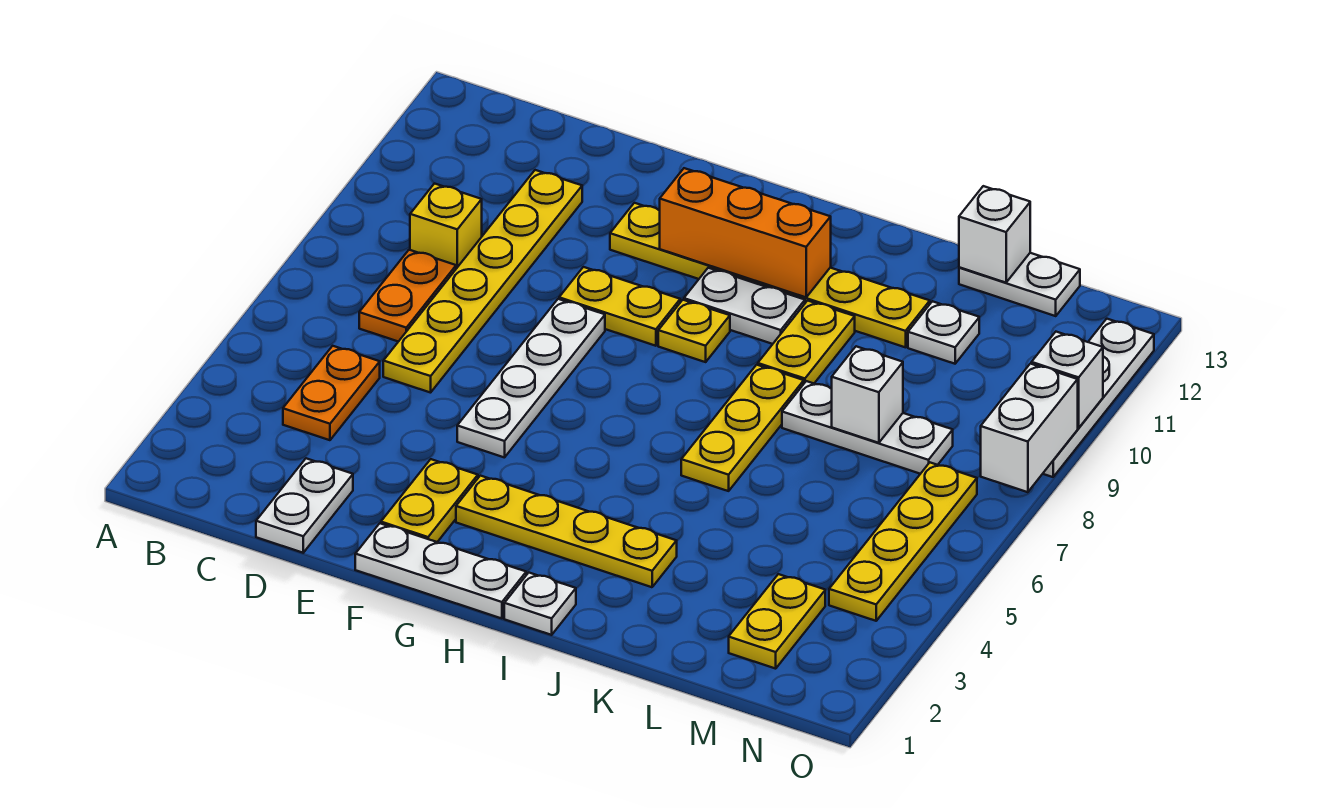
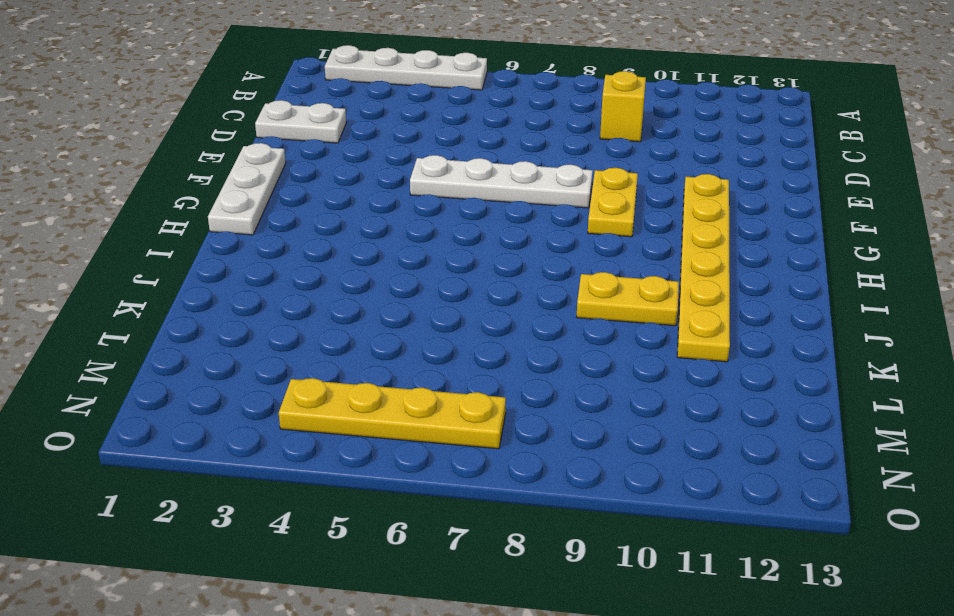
white 1x4 plate [325,45,487,90] -> white 1x4 plate moved to [1043,319,1154,477]
none -> orange 1x2 plate [283,346,380,440]
none -> orange 1x2 plate [359,250,456,342]
none -> yellow 1x6 plate [383,170,582,393]

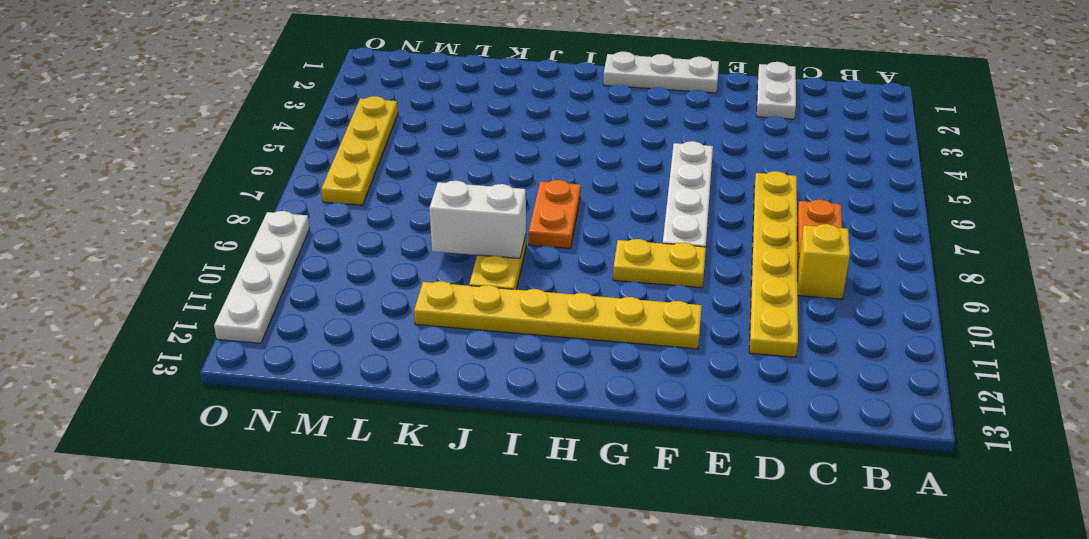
orange 1x2 plate [529,180,581,249] -> orange 1x2 plate moved to [283,346,380,440]
white 1x2 brick [429,181,526,258] -> white 1x2 brick turned to [981,364,1078,492]
none -> yellow 1x2 plate [381,459,478,542]
none -> yellow 1x4 plate [456,476,677,587]
none -> yellow 1x1 plate [658,300,730,362]

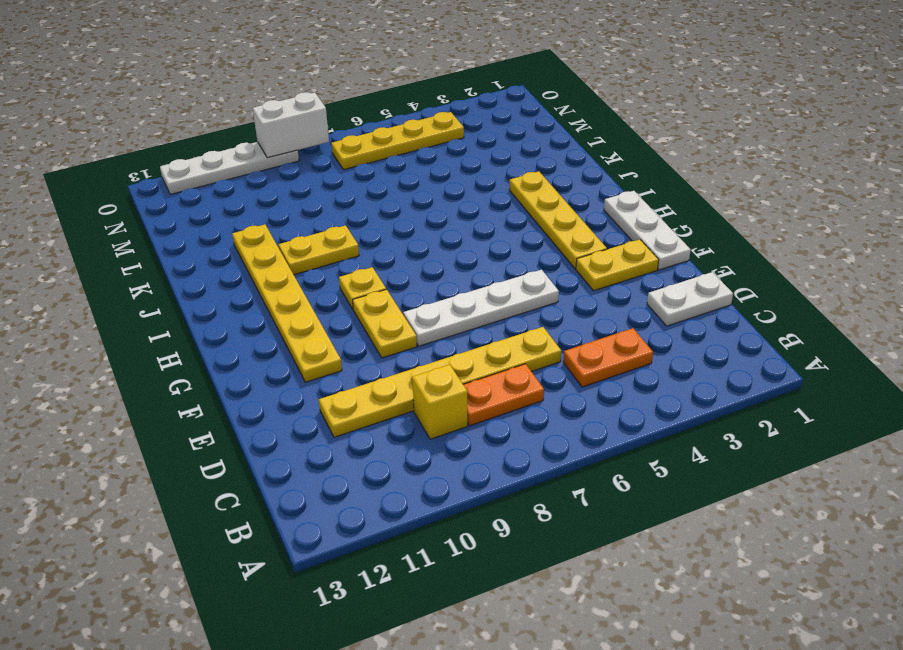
none -> white 1x2 plate [684,268,805,344]
none -> white 1x1 plate [504,573,576,635]
none -> yellow 1x3 plate [681,365,804,491]

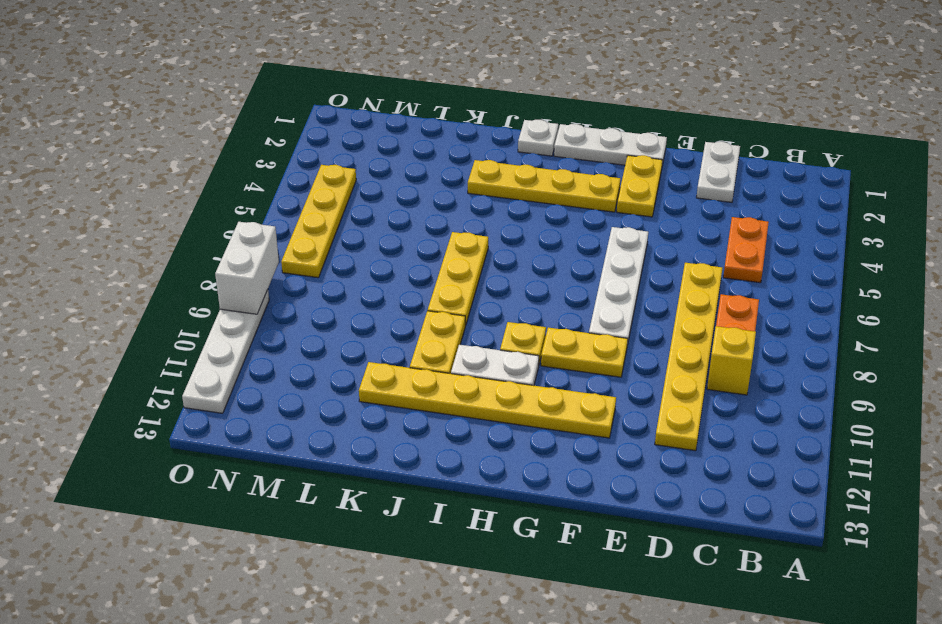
none -> white 1x3 plate [782,381,953,474]
none -> white 1x1 plate [908,301,979,364]
none -> white 1x2 plate [959,253,1080,316]

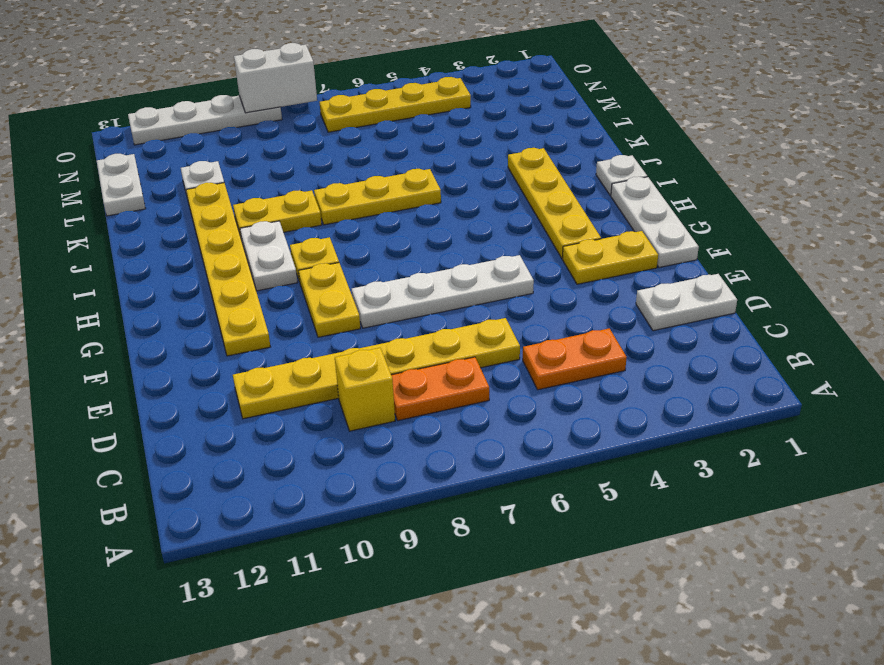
none -> white 1x3 plate [782,381,953,474]
none -> yellow 1x2 plate [729,574,825,669]
none -> orange 1x3 brick [660,168,831,297]

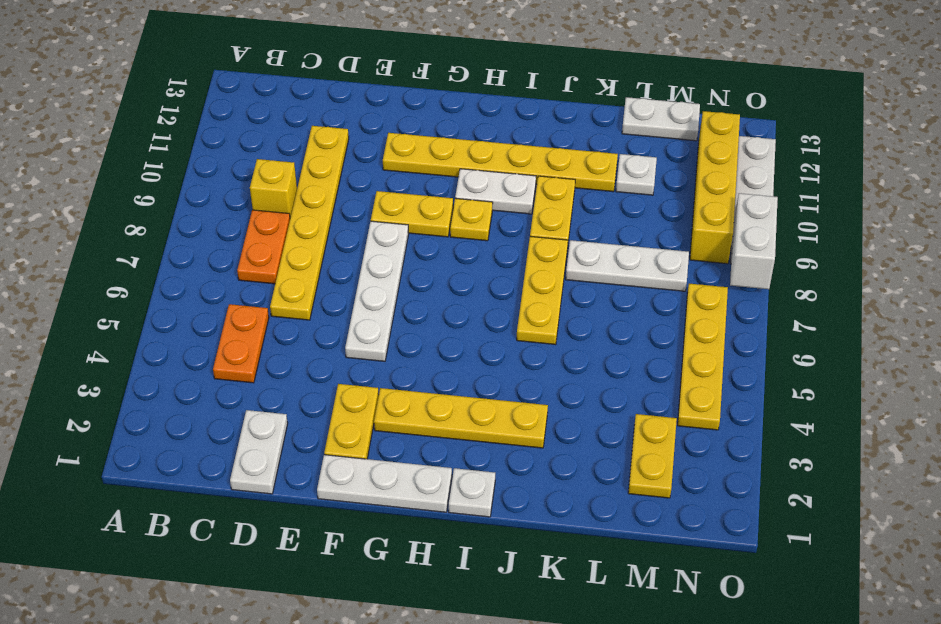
yellow 1x4 brick [690,111,740,264] -> none
none -> orange 1x3 brick [660,168,831,297]
none -> white 1x1 brick [832,346,903,443]
none -> white 1x1 brick [959,186,1030,283]

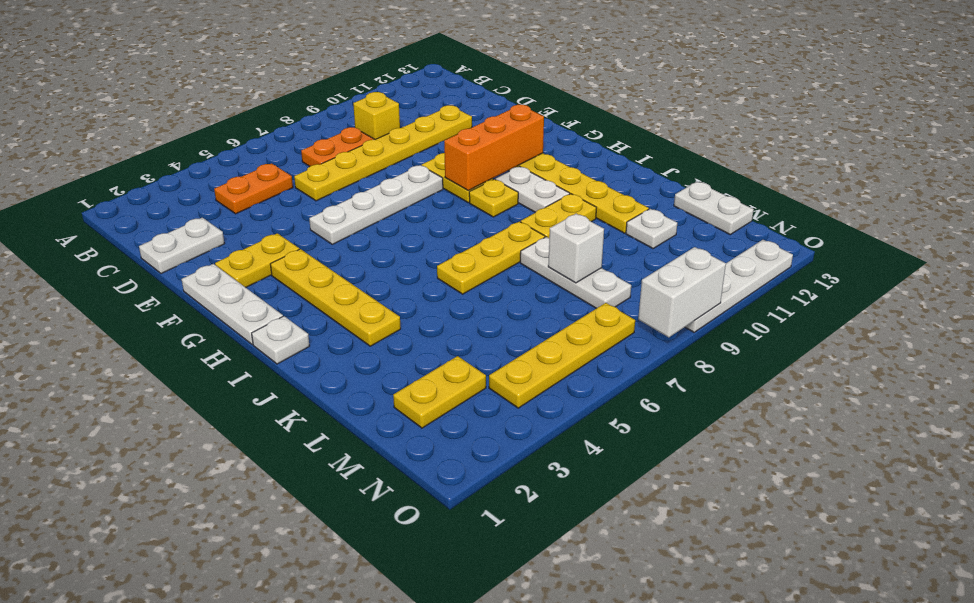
orange 1x3 brick [444,105,544,191] -> orange 1x3 brick turned to [660,168,831,297]
none -> white 1x1 brick [959,186,1030,283]
none -> white 1x1 brick [1031,332,1103,428]

